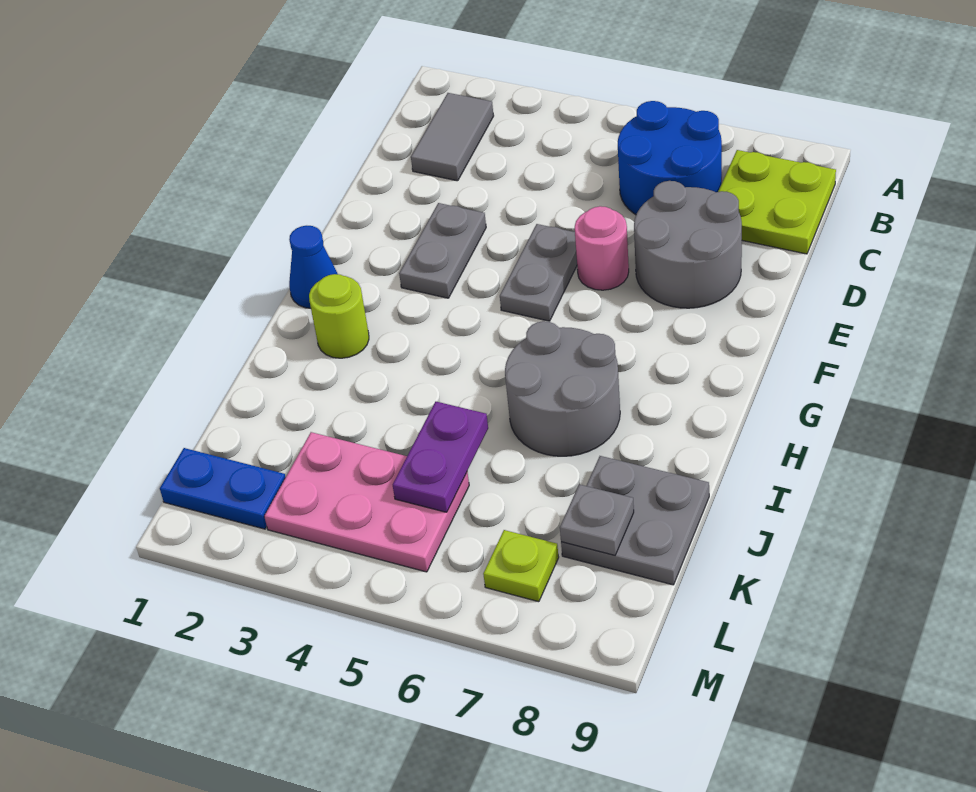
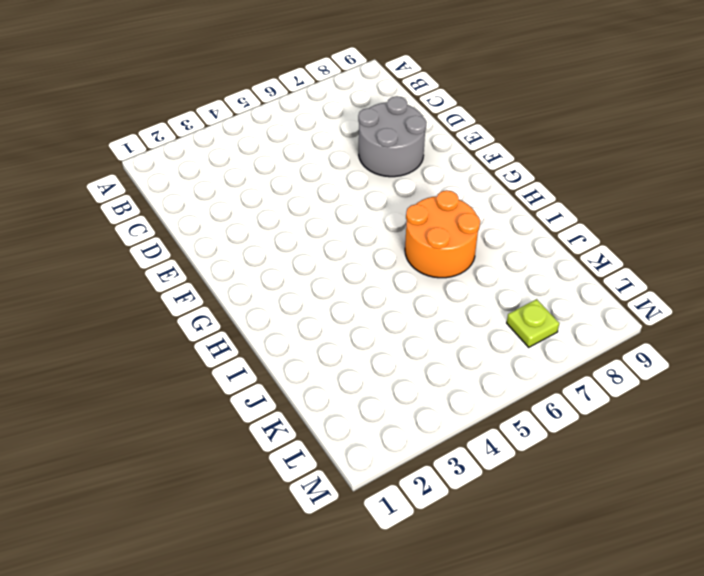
orange 2x2 round brick [405,190,480,278] -> grey 2x2 round brick [505,321,620,456]
none -> grey 1x2 tile [411,93,494,181]
none -> blue 2x2 round brick [618,101,722,215]
none -> lime 2x2 plate [718,150,836,254]

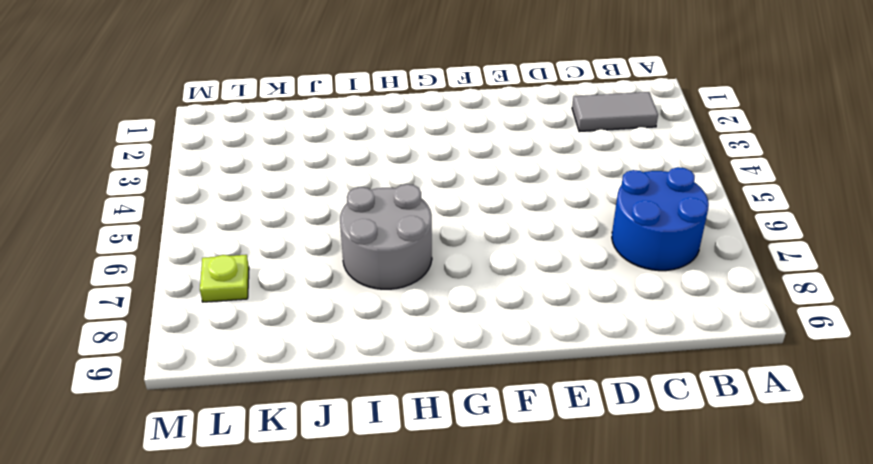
none -> lime 2x2 plate [718,150,836,254]
none -> grey 2x2 round brick [634,181,742,308]
none -> grey 1x2 plate [399,203,486,298]

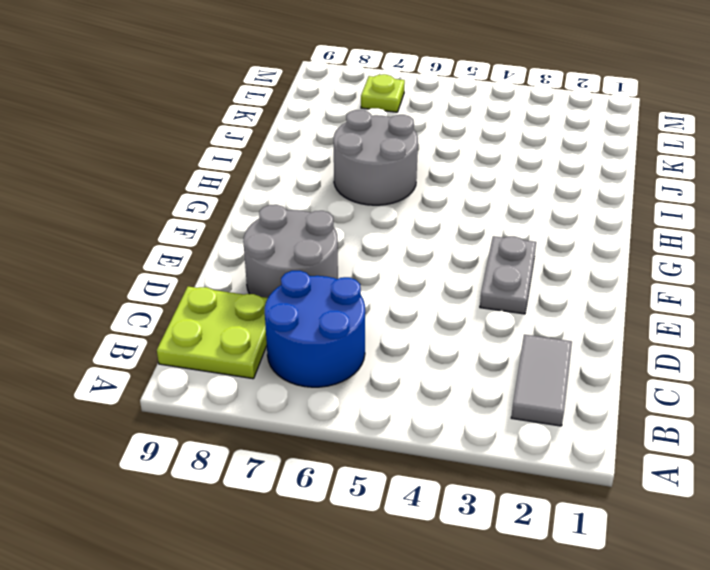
none -> grey 1x2 plate [500,224,577,321]
none -> pink 1x1 round brick [575,206,629,290]
none -> blue 1x1 cone [289,226,338,308]

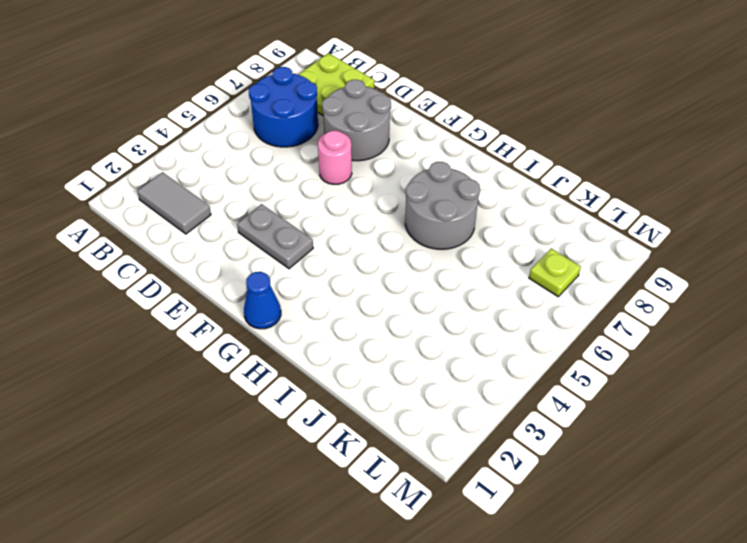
none -> grey 1x2 plate [500,224,577,321]
none -> lime 1x1 round brick [309,274,369,358]
none -> grey 2x2 plate [561,456,709,585]

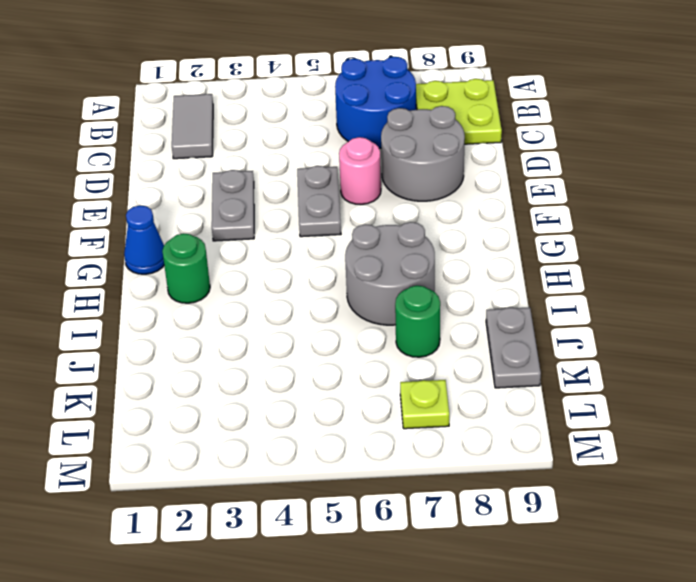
green 1x1 round brick [162,233,210,303] -> lime 1x1 round brick [309,274,369,358]
green 1x1 round brick [395,286,440,357] -> none
grey 1x2 plate [486,307,541,388] -> grey 2x2 plate [561,456,709,585]
none -> pink 2x3 plate [264,432,469,572]
none -> blue 1x2 plate [160,448,286,529]
none -> purple 1x2 plate [393,402,488,512]

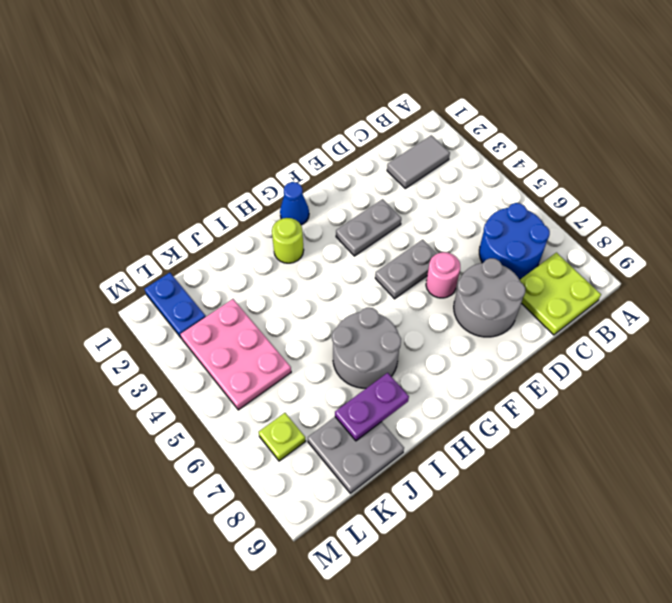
purple 1x2 plate [335,373,409,441] -> purple 1x2 plate moved to [393,402,488,512]
none -> grey 1x1 plate [560,484,634,555]

